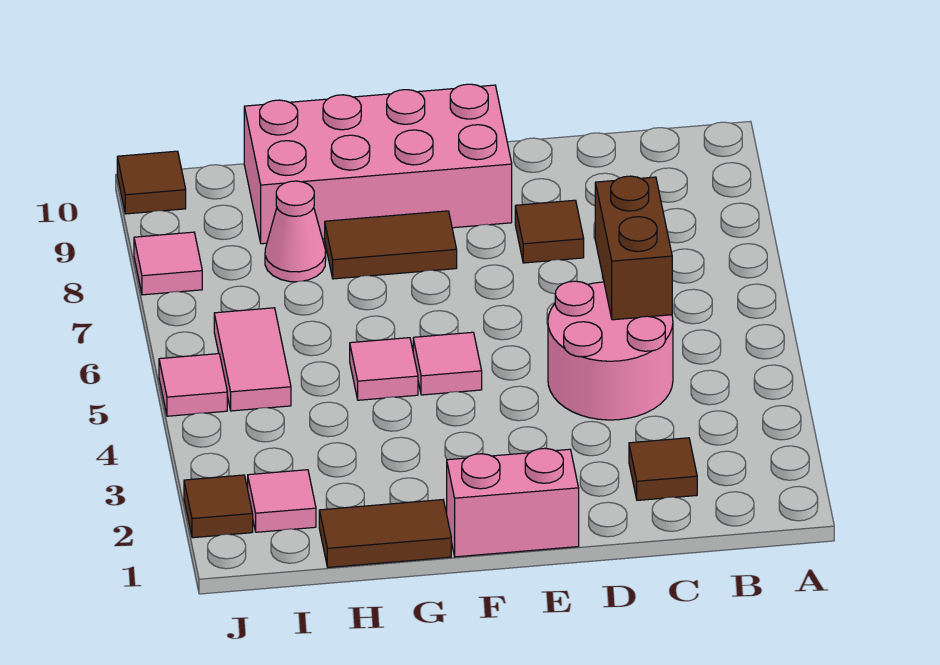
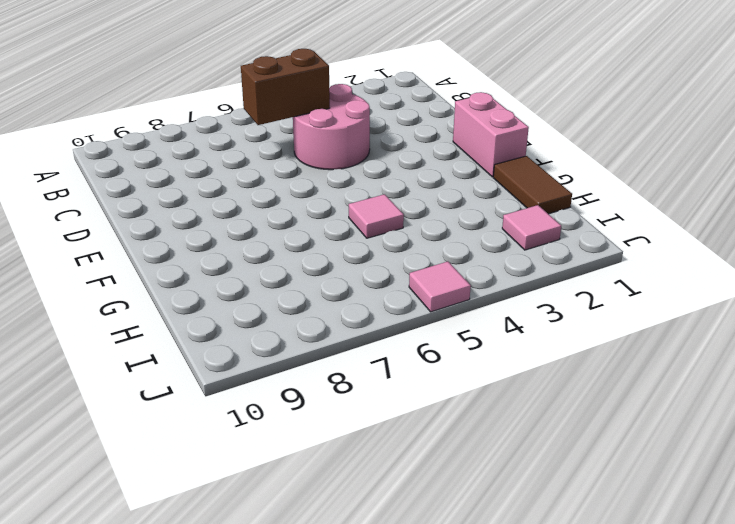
none -> brown 1x1 tile [629,438,697,500]
none -> brown 1x1 tile [515,200,584,263]
none -> pink 2x4 brick [244,84,512,244]

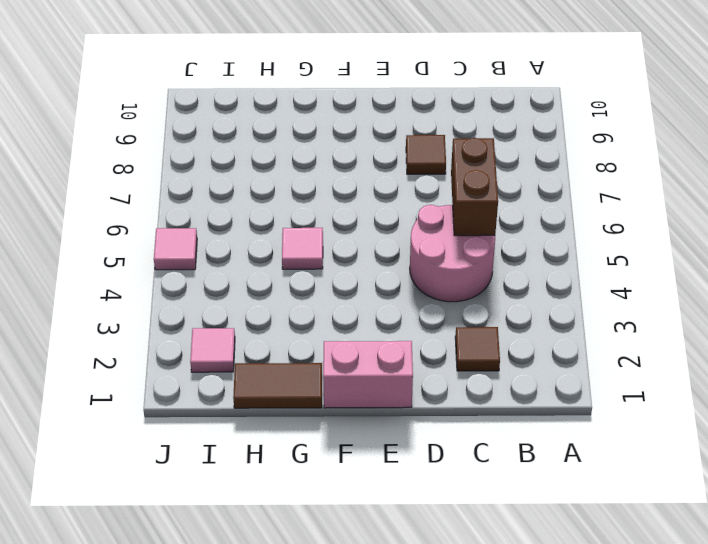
none -> pink 2x4 brick [244,84,512,244]
none -> pink 1x1 tile [413,332,482,395]
none -> brown 1x2 tile [325,211,457,279]

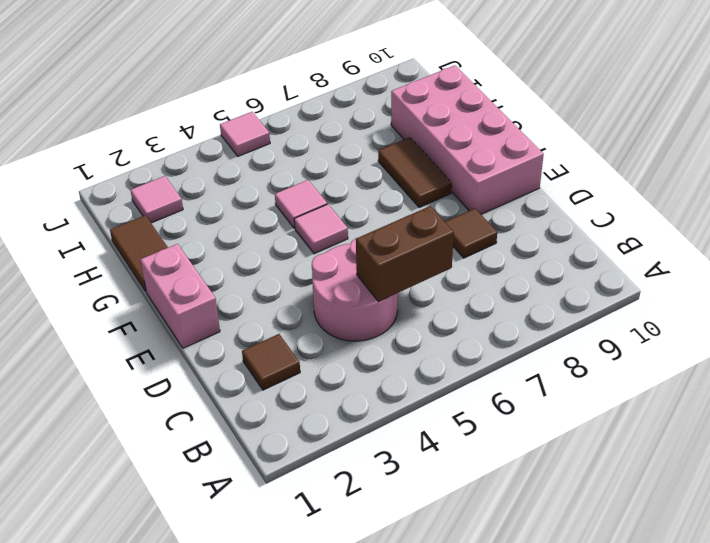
none -> pink 1x1 cone [265,181,326,282]
none -> pink 1x2 tile [214,308,291,411]
none -> brown 1x1 tile [184,475,253,538]

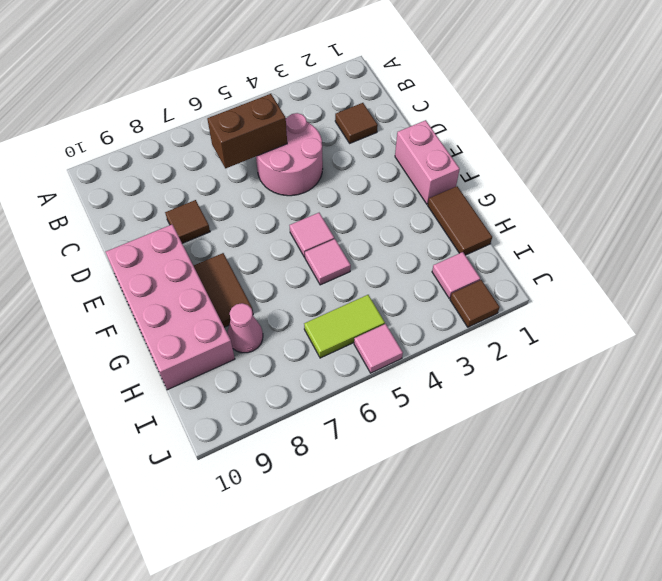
lime 1x2 tile [304,295,385,358] -> pink 1x2 tile [214,308,291,411]
none -> pink 1x1 tile [134,232,202,295]
none -> brown 1x1 tile [117,151,186,214]

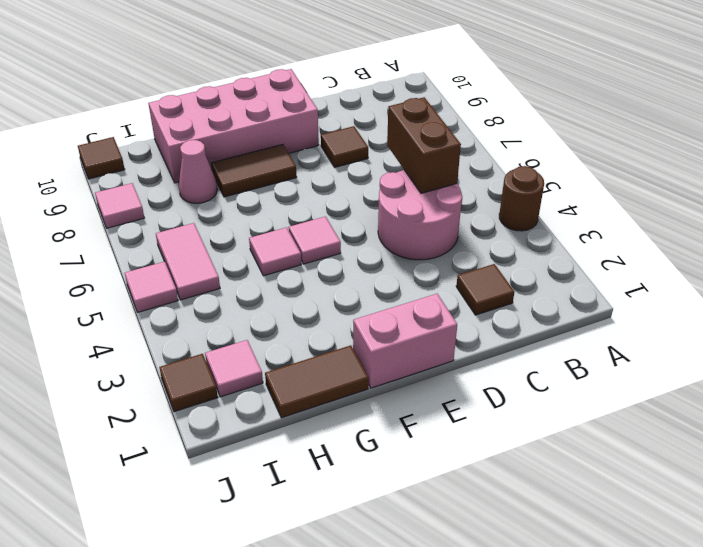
brown 1x1 round brick [499,166,544,231] -> none

